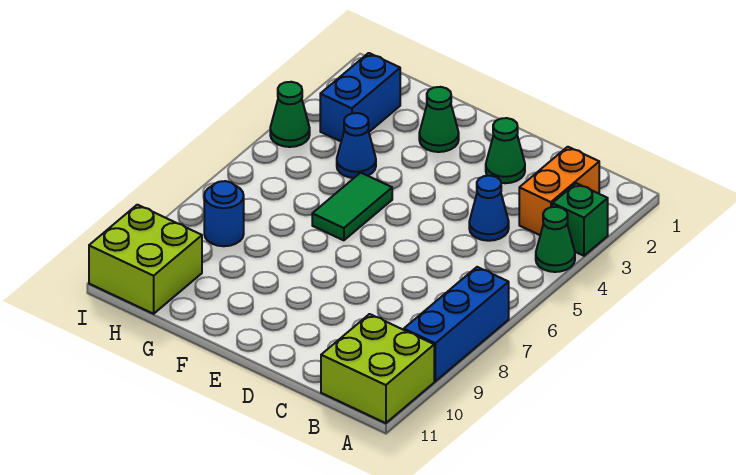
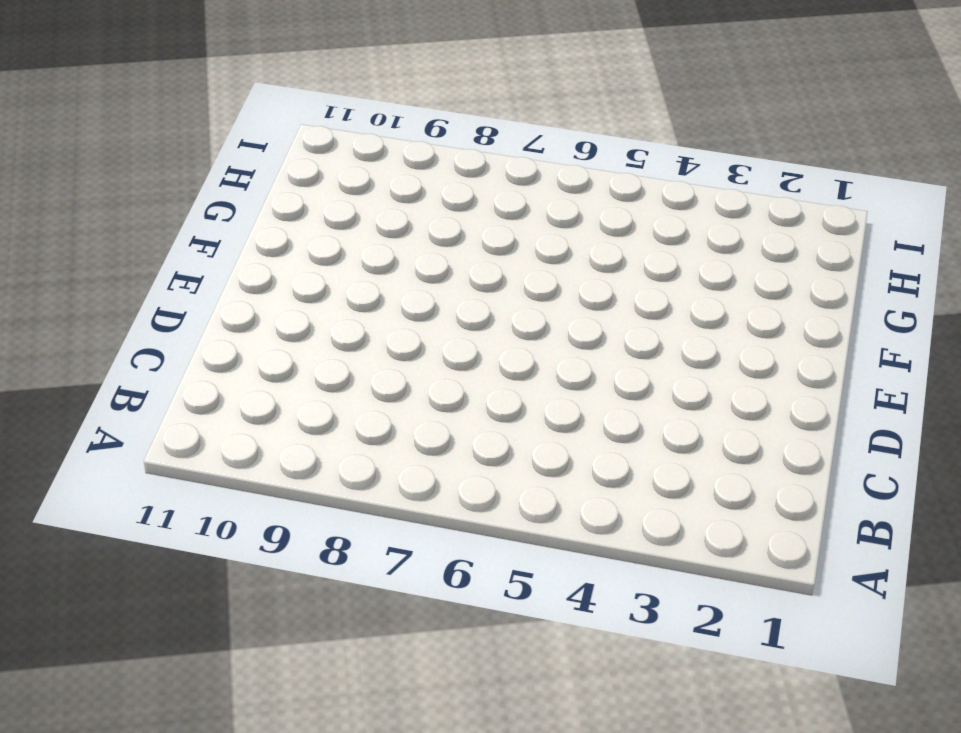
none -> green 1x1 brick [553,183,608,256]
none -> green 1x1 cone [536,207,575,272]
none -> blue 1x3 brick [404,267,509,381]

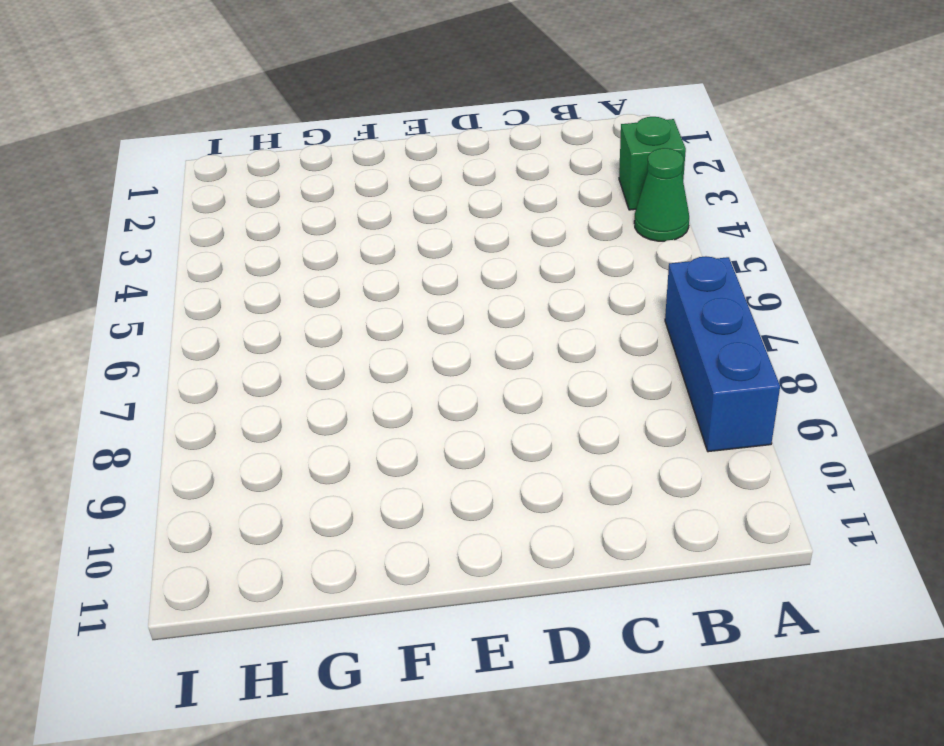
none -> lime 2x2 brick [321,314,434,423]
none -> orange 1x2 brick [519,147,599,235]
none -> blue 1x1 cone [469,176,509,241]

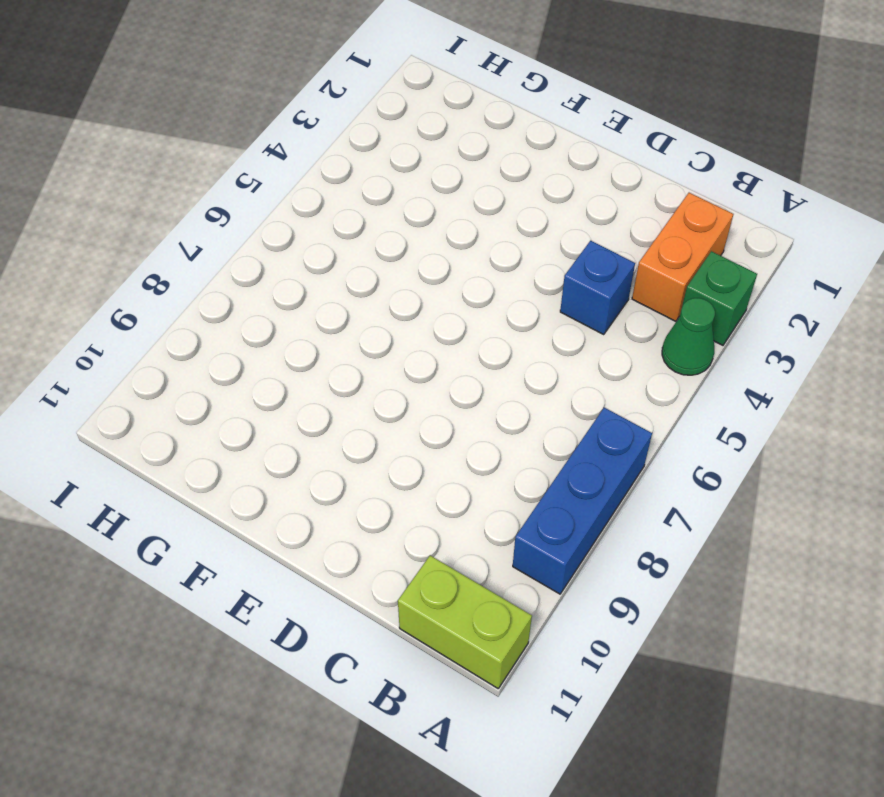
lime 1x2 brick [398,555,532,688] -> lime 2x2 brick [321,314,434,423]
blue 1x1 brick [560,241,635,335] -> blue 1x1 cone [469,176,509,241]
none -> green 1x1 cone [486,118,525,183]
none -> green 1x1 cone [419,87,459,152]
none -> green 1x2 tile [312,173,392,240]

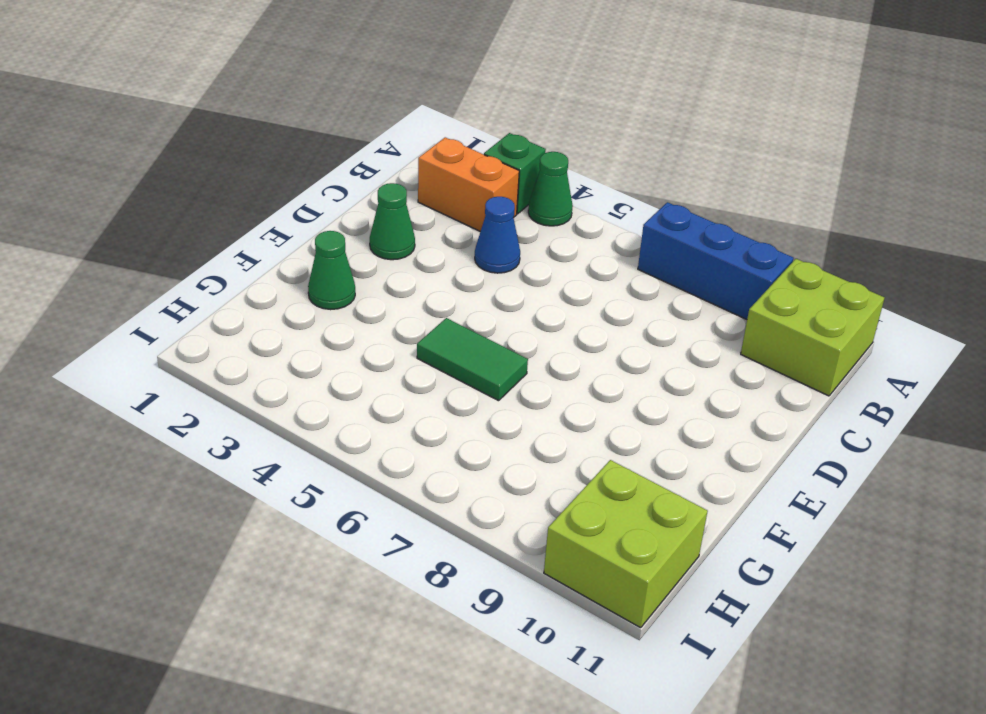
none -> blue 1x1 cone [337,113,376,178]
none -> blue 1x2 brick [320,53,400,141]
none -> blue 1x1 round brick [204,181,244,246]

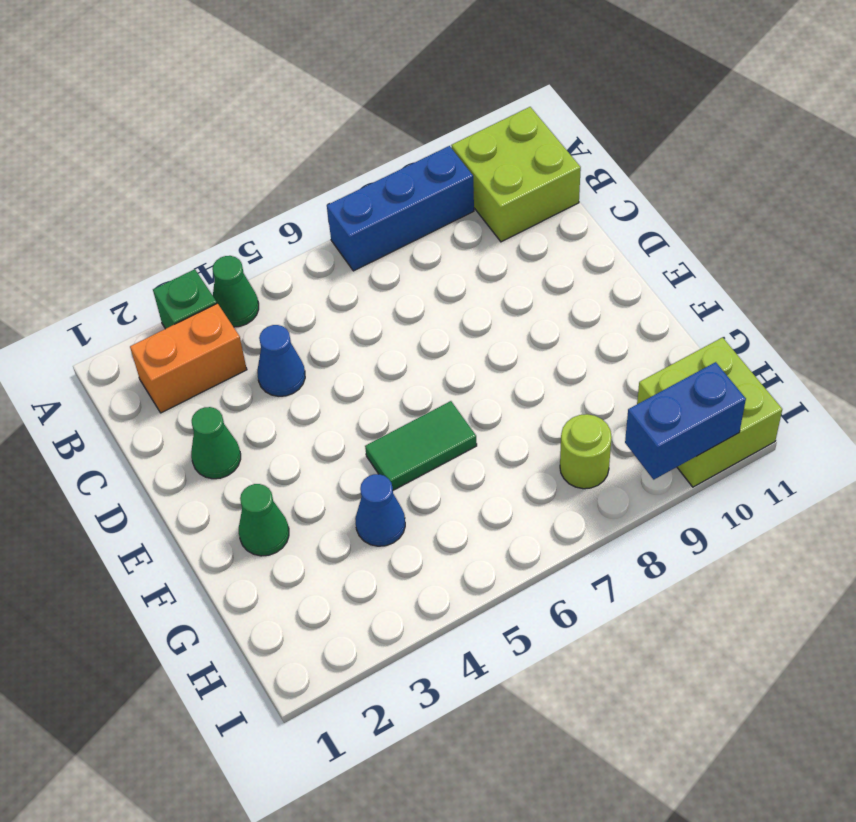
lime 1x1 round brick [560,414,612,489] -> blue 1x1 round brick [204,181,244,246]
blue 1x2 brick [625,362,746,479] -> blue 1x2 brick moved to [320,53,400,141]
none -> green 1x1 cone [270,82,310,147]

